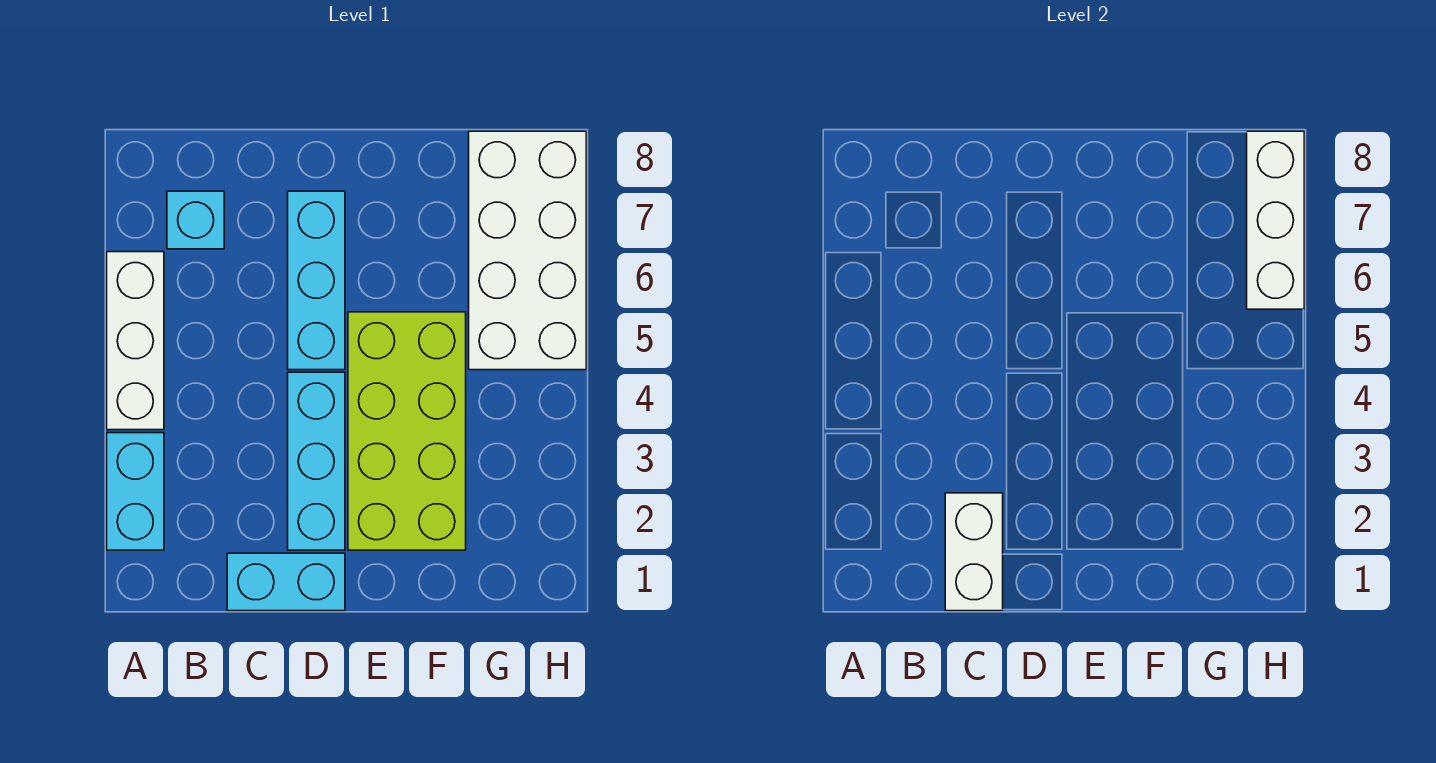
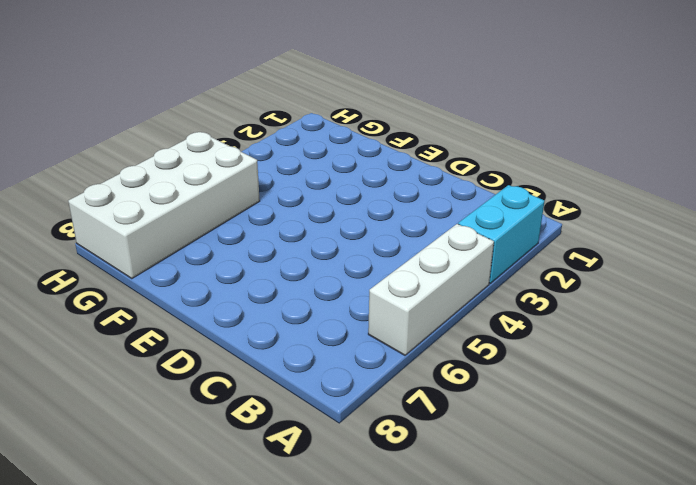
none -> cyan 1x1 brick [167,191,224,249]
none -> cyan 1x2 brick [227,553,345,611]

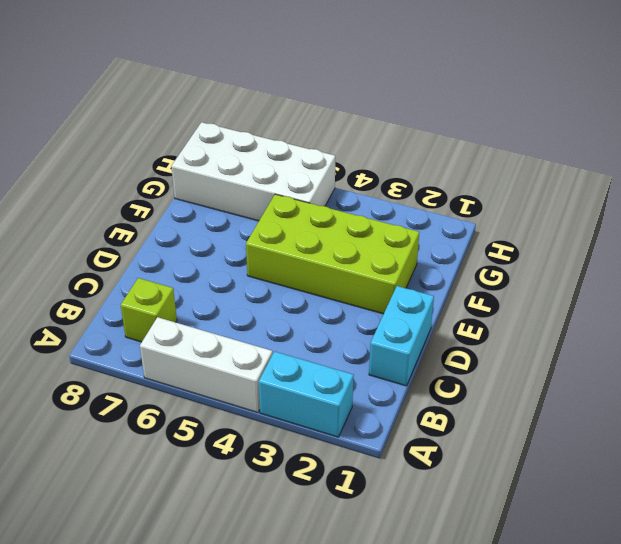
lime 1x1 brick [121,278,177,342] -> cyan 1x1 brick [167,191,224,249]
none -> cyan 1x3 brick [288,372,345,550]
none -> cyan 1x3 brick [288,191,345,370]

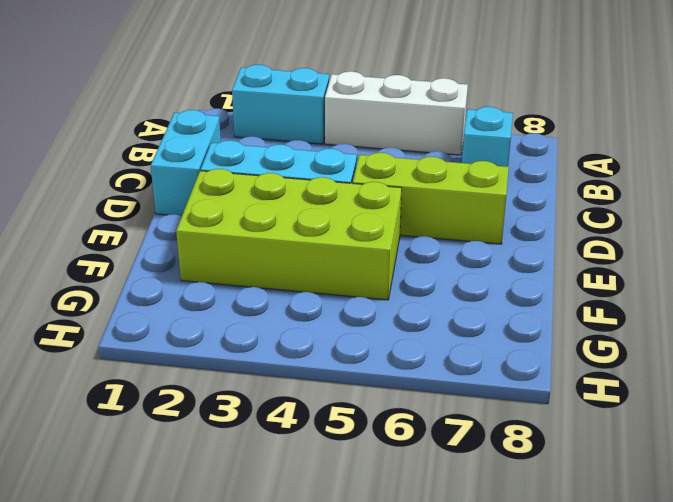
lime 1x3 brick [353,153,509,244] -> cyan 1x3 brick [288,191,345,370]
none -> white 2x4 brick [469,131,586,370]
none -> white 1x2 brick [945,493,1003,611]

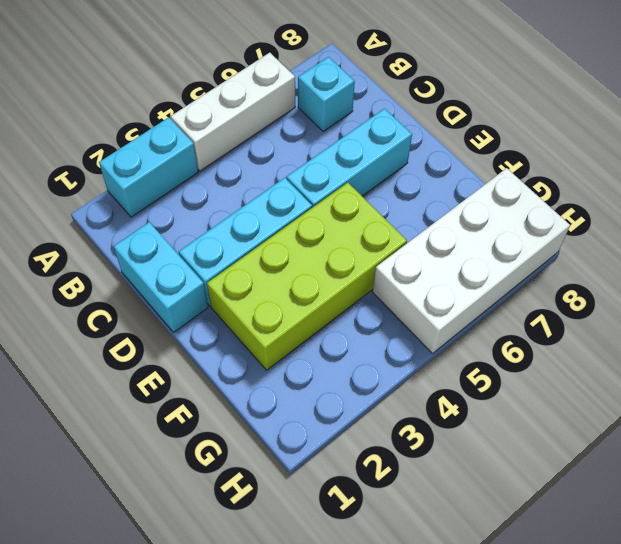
none -> white 1x2 brick [945,493,1003,611]
none -> white 1x3 brick [1247,131,1304,309]

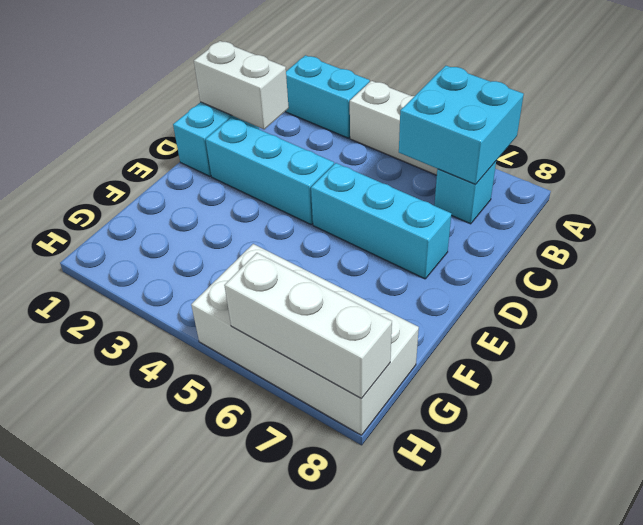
cyan 2x2 brick [399,66,524,185] -> none
none -> lime 2x4 brick [348,312,466,550]

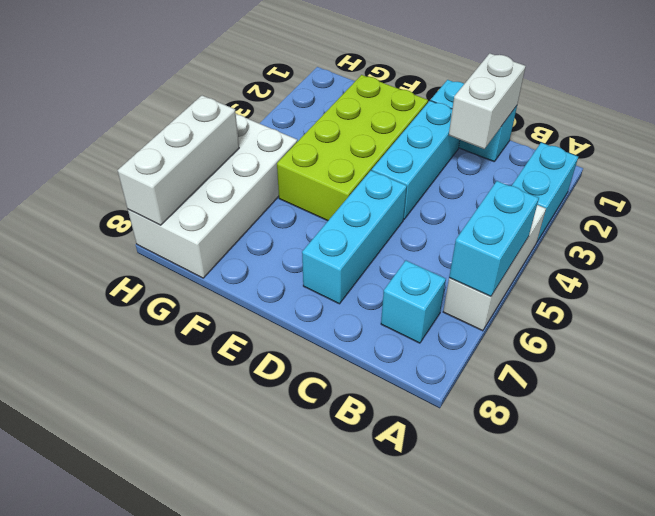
cyan 1x2 brick [449,181,539,297] -> none

